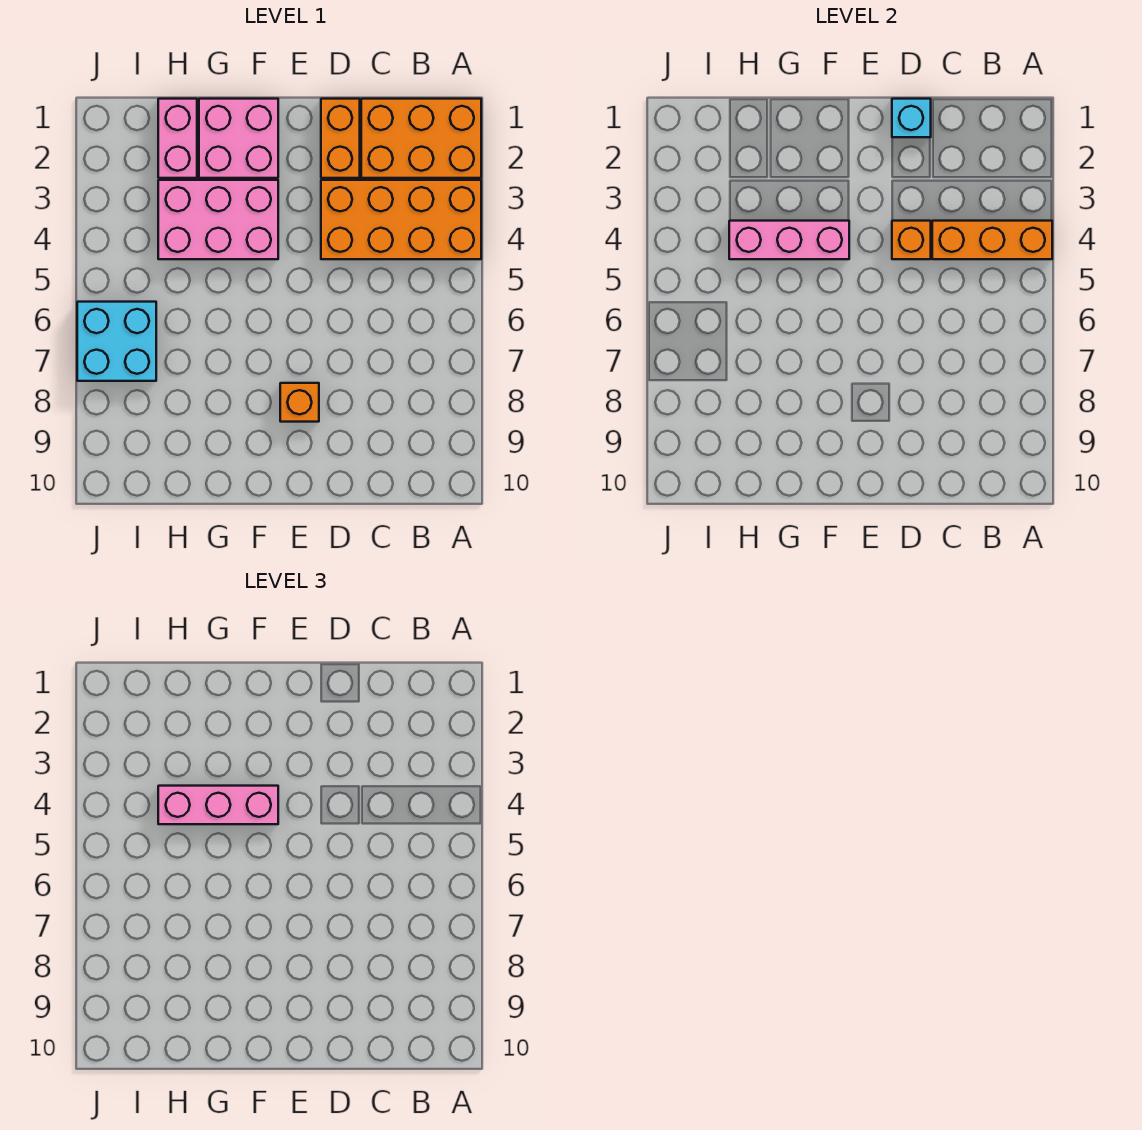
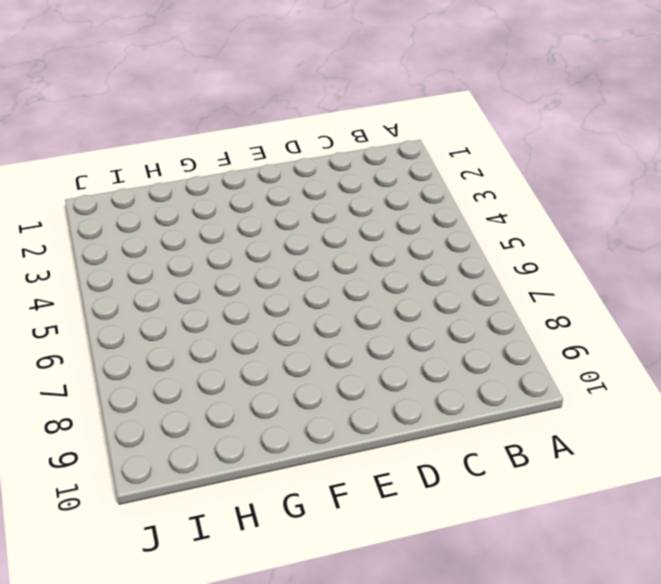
none -> orange 2x3 brick [361,99,481,178]
none -> orange 2x4 brick [321,180,481,259]
none -> orange 1x2 brick [321,99,360,178]

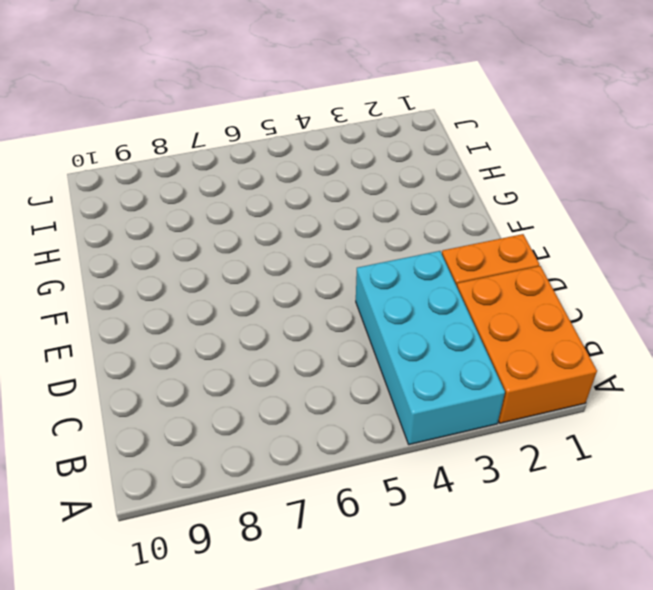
cyan 2x4 brick [356,251,505,445] -> orange 2x4 brick [321,180,481,259]
none -> orange 1x1 brick [280,383,319,422]
none -> pink 2x2 brick [199,99,278,178]
none -> pink 2x3 brick [158,180,278,259]

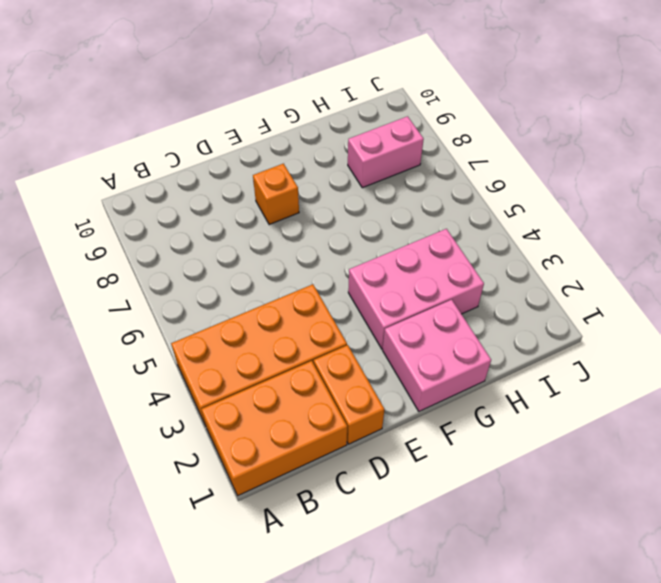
pink 1x2 brick [348,116,424,188] -> pink 1x2 brick turned to [158,99,197,178]
none -> cyan 2x2 brick [77,302,156,381]
none -> orange 1x3 brick [932,221,1052,259]
none -> cyan 1x1 brick [892,99,931,137]

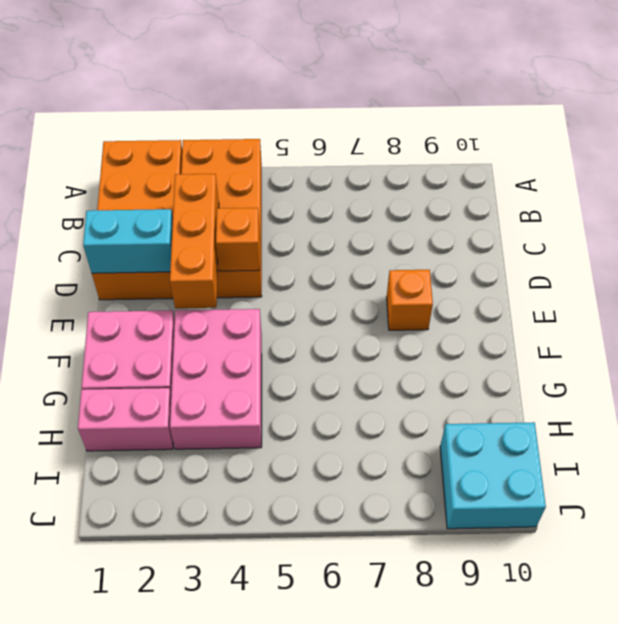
orange 1x3 brick [170,174,219,308] -> orange 1x3 brick moved to [932,221,1052,259]
cyan 1x2 brick [83,209,173,273] -> cyan 1x1 brick [892,99,931,137]
cyan 2x2 brick [440,422,546,529] -> cyan 2x2 brick moved to [77,302,156,381]
none -> pink 1x3 brick [729,221,849,259]
none -> pink 1x3 brick [158,786,278,824]

